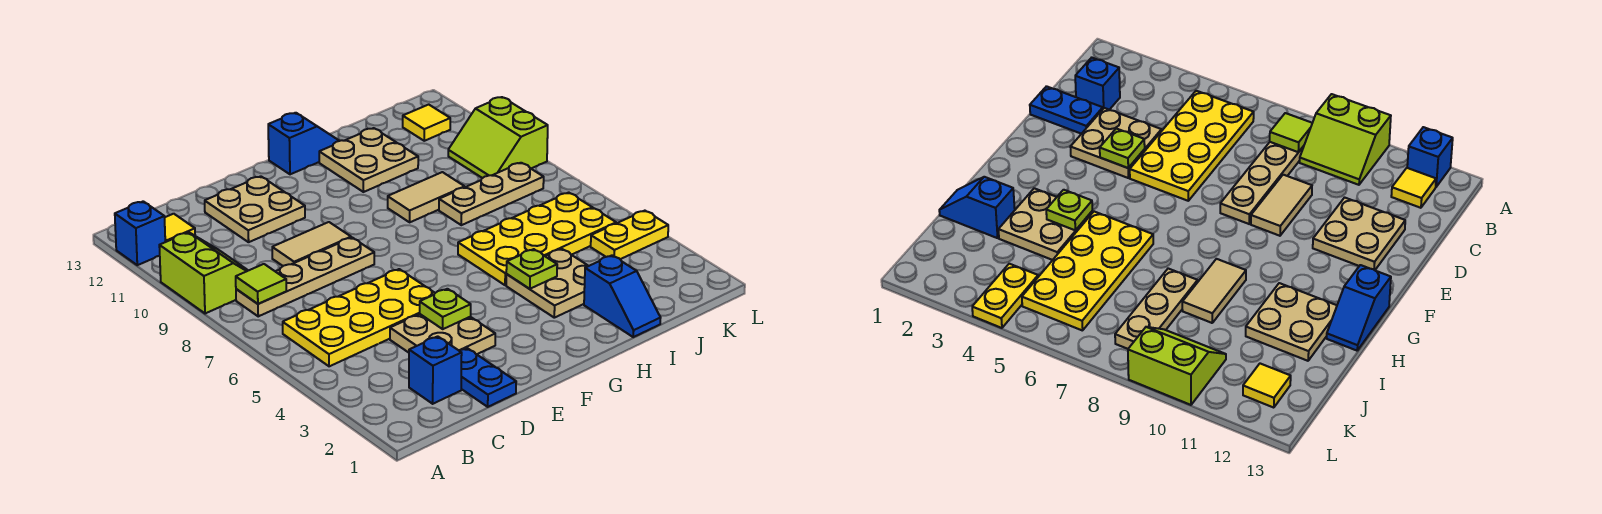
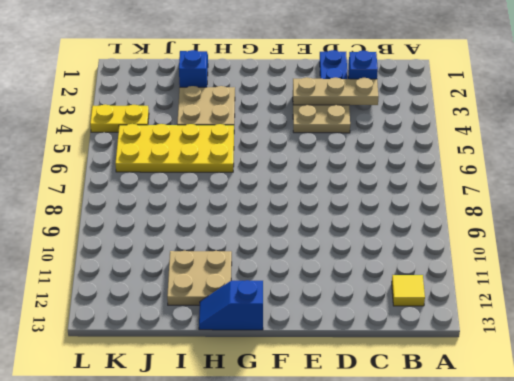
tan 1x3 plate [293,77,378,105] -> tan 1x3 plate moved to [439,163,544,225]
none -> lime 2x2 slope [159,232,248,314]
none -> blue 1x1 brick [115,201,165,265]
none -> yellow 2x4 plate [283,269,435,366]

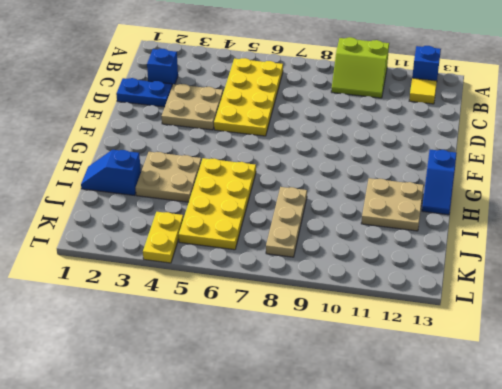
none -> tan 1x4 plate [236,238,374,316]
none -> tan 1x2 tile [272,222,351,266]
none -> tan 2x2 plate [205,176,305,242]

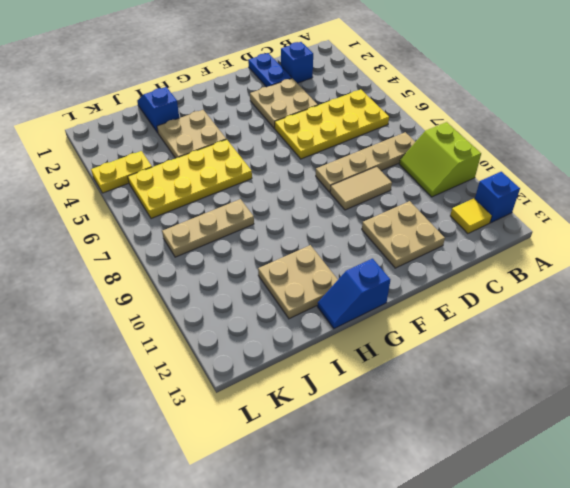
none -> tan 1x2 tile [388,172,465,222]
none -> lime 2x2 slope [448,97,548,178]
none -> yellow 1x1 tile [403,105,450,141]

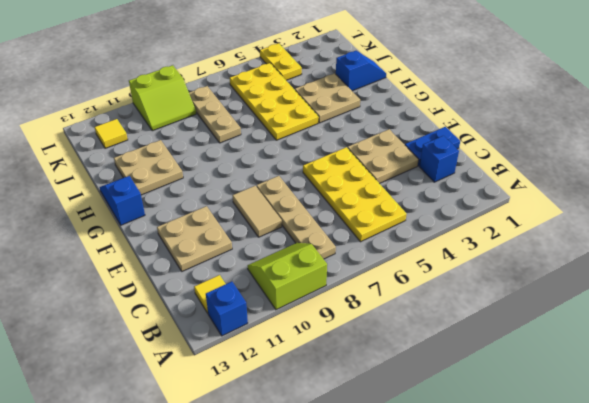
none -> tan 1x2 tile [388,172,465,222]
none -> lime 1x1 tile [236,264,286,304]
none -> lime 1x1 plate [420,289,471,329]

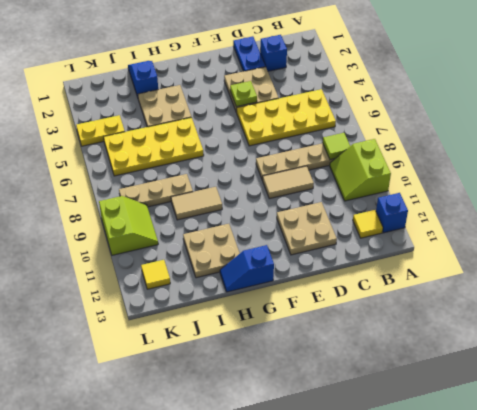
none -> lime 1x1 plate [506,249,557,289]

